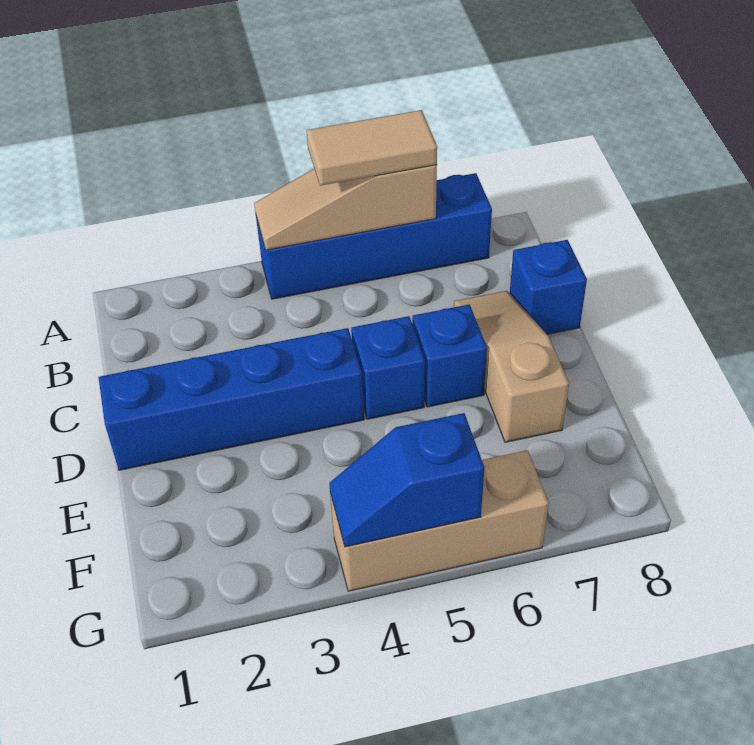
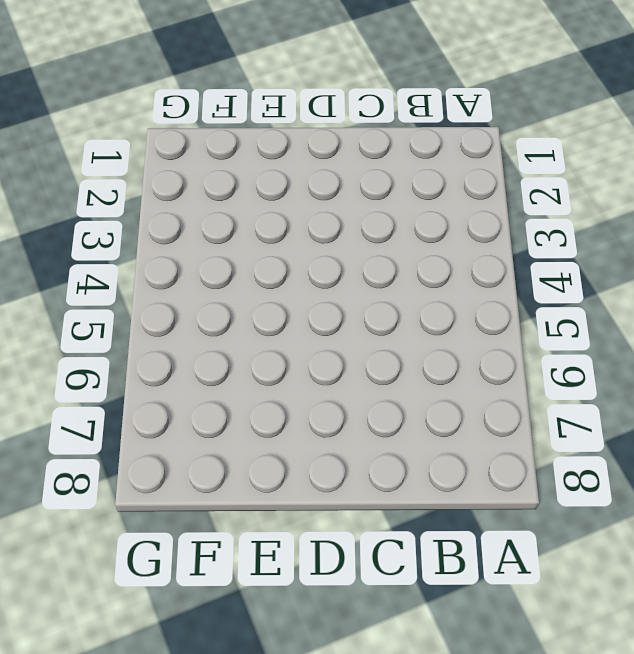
none -> blue 1x4 brick [256,173,492,299]
none -> tan 1x3 slope [454,291,569,442]

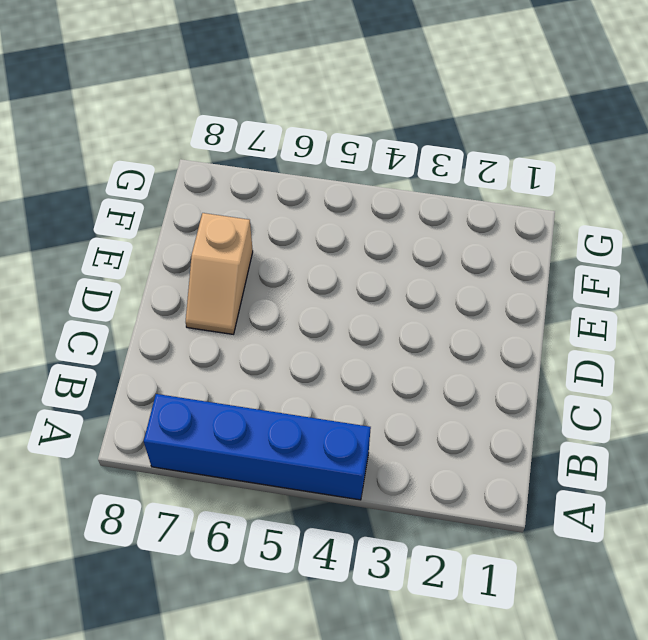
tan 1x2 slope [186,213,253,334] -> tan 1x3 slope [454,291,569,442]
none -> blue 1x1 brick [510,240,587,334]
none -> blue 1x4 brick [98,328,364,470]

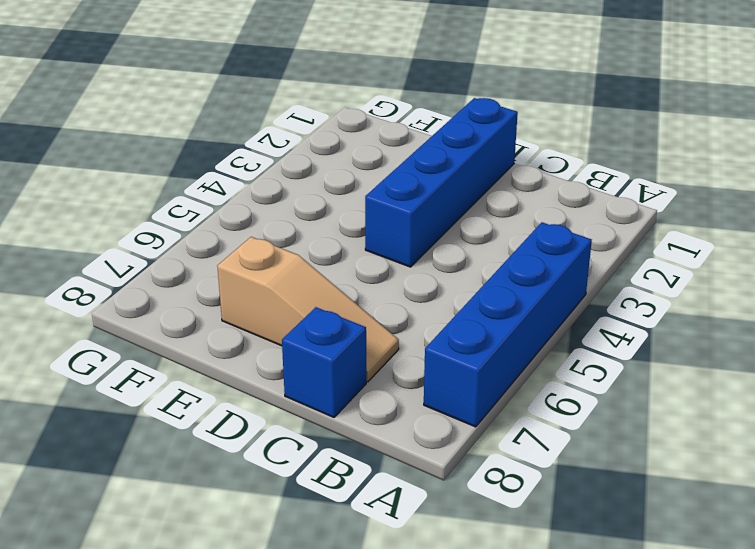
none -> blue 1x1 brick [351,316,425,419]
none -> blue 1x1 brick [412,304,487,407]

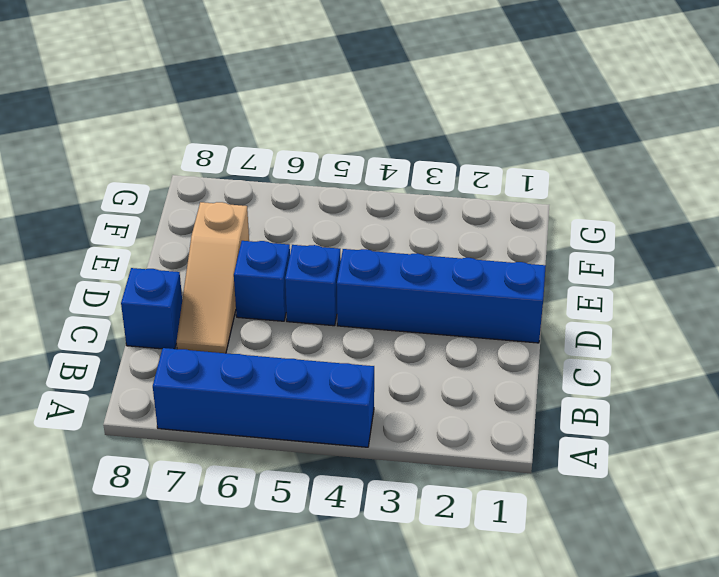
none -> tan 1x3 brick [330,450,549,591]
none -> tan 1x3 slope [254,165,437,250]

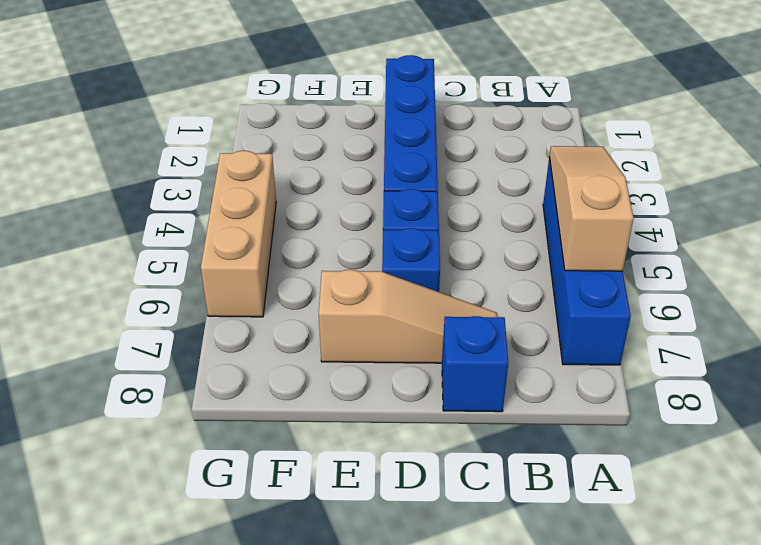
none -> blue 1x2 slope [329,413,484,547]
none -> tan 1x2 tile [307,110,437,186]

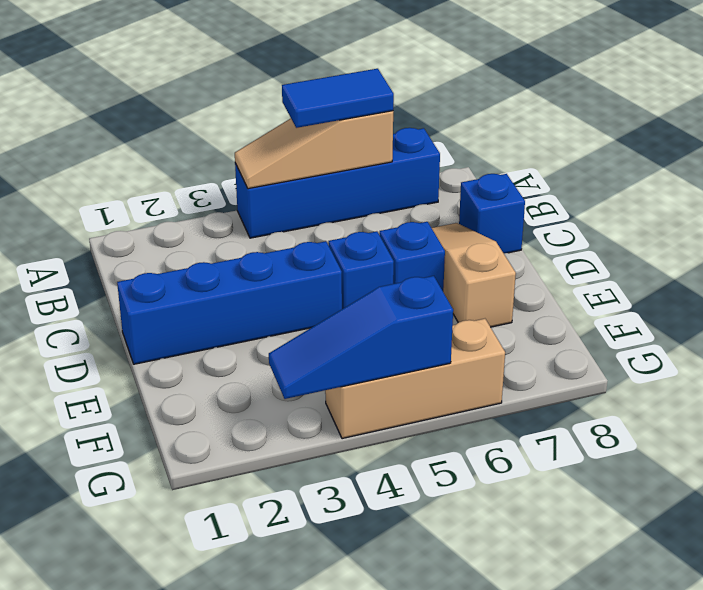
blue 1x2 tile [282,69,394,128] -> tan 1x2 tile [307,110,437,186]
blue 1x3 slope [269,276,453,399] -> blue 1x2 slope [329,413,484,547]

